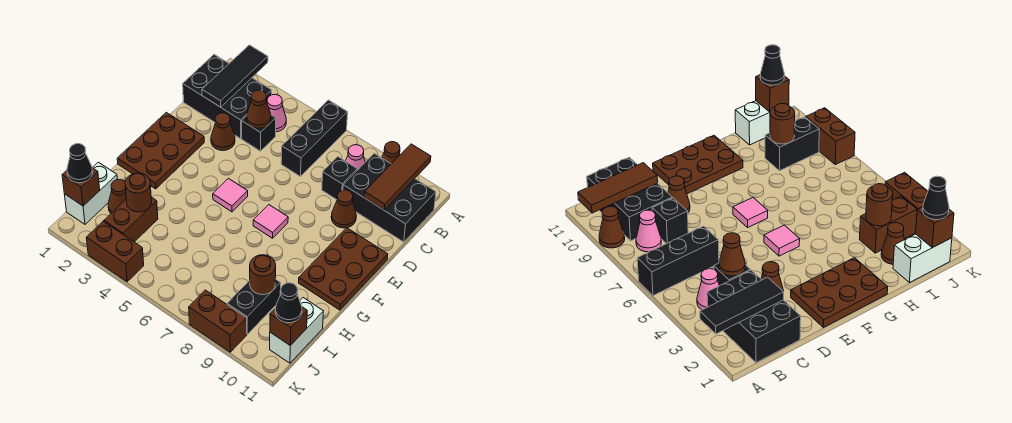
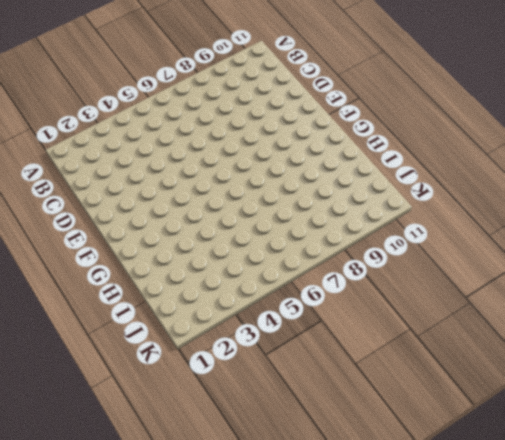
none -> black 1x3 brick [281,100,348,177]
none -> brown 1x1 cone [382,142,400,164]
none -> black 2x3 brick [183,55,272,139]
none -> pink 1x1 cone [267,94,286,132]

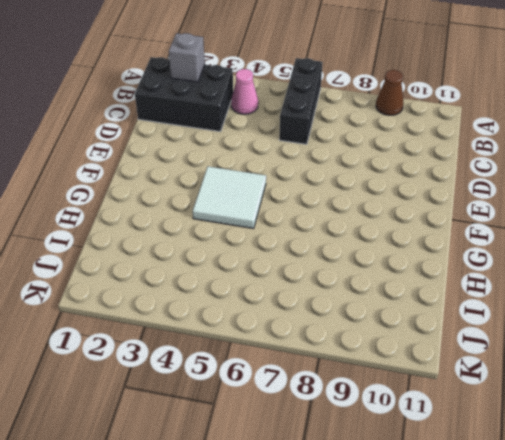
grey 1x1 brick [169,33,205,82] -> black 1x3 tile [202,45,268,107]
white 2x2 tile [193,166,266,229] -> pink 1x1 tile [213,179,248,212]
none -> pink 1x1 cone [346,145,365,170]
none -> black 2x3 brick [343,154,436,242]
none -> black 1x1 brick [242,115,276,151]
none -> black 1x1 brick [322,157,357,200]

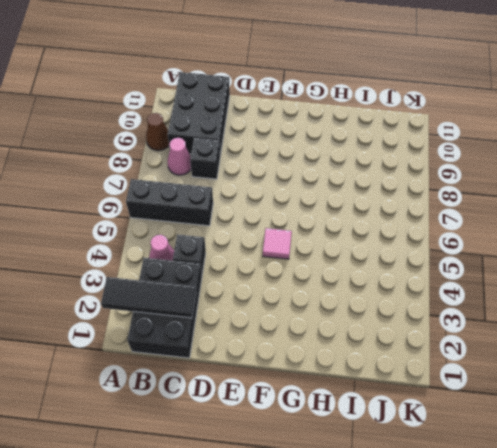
none -> brown 1x1 cone [211,113,235,151]
none -> brown 1x1 cone [331,190,356,228]
none -> brown 2x3 plate [117,112,204,189]
none -> brown 2x3 plate [299,228,388,310]

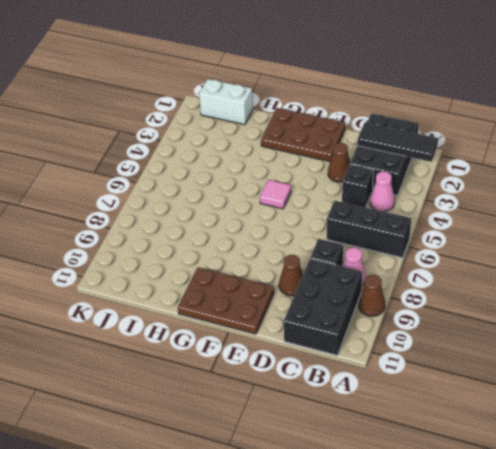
none -> pink 1x1 tile [253,205,288,238]
none -> brown 1x1 cone [108,179,126,213]
none -> brown 1x2 brick [104,197,158,242]
none -> black 1x2 brick [227,279,281,334]

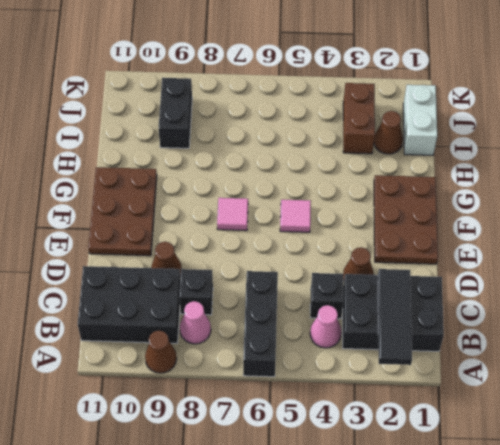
none -> white 1x2 brick [270,298,323,363]
none -> brown 1x2 brick [86,221,144,282]
none -> brown 1x2 brick [189,290,247,352]
none -> brown 1x3 tile [364,144,431,210]

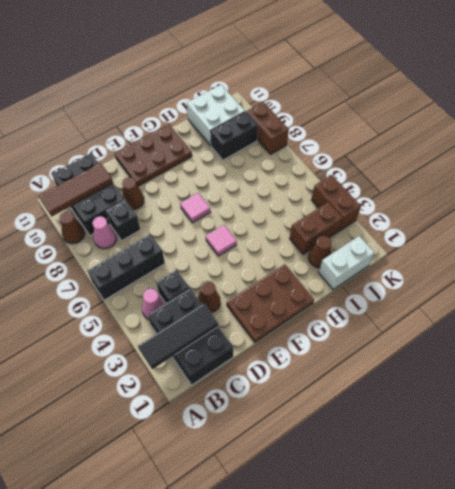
white 2x2 brick [187,85,245,146] -> white 1x2 brick [270,298,323,363]
none -> brown 1x1 cone [247,90,271,128]
none -> brown 1x1 round brick [125,173,152,212]
none -> brown 1x1 round brick [250,255,276,295]
none -> brown 1x1 brick [62,168,100,206]

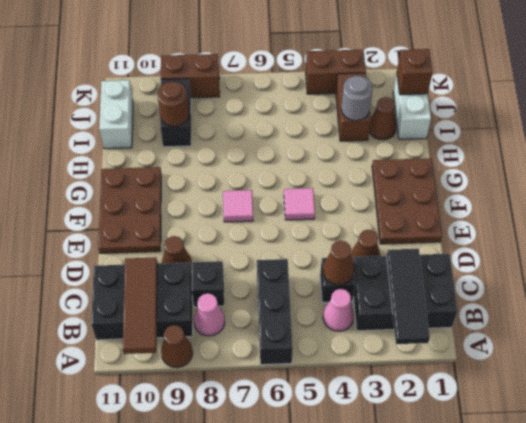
grey 1x1 round brick [341,76,373,121] -> brown 1x1 round brick [125,173,152,212]
none -> brown 1x1 brick [270,307,307,346]
none -> black 1x1 cone [67,144,93,183]
none -> black 1x1 cone [275,283,302,323]

